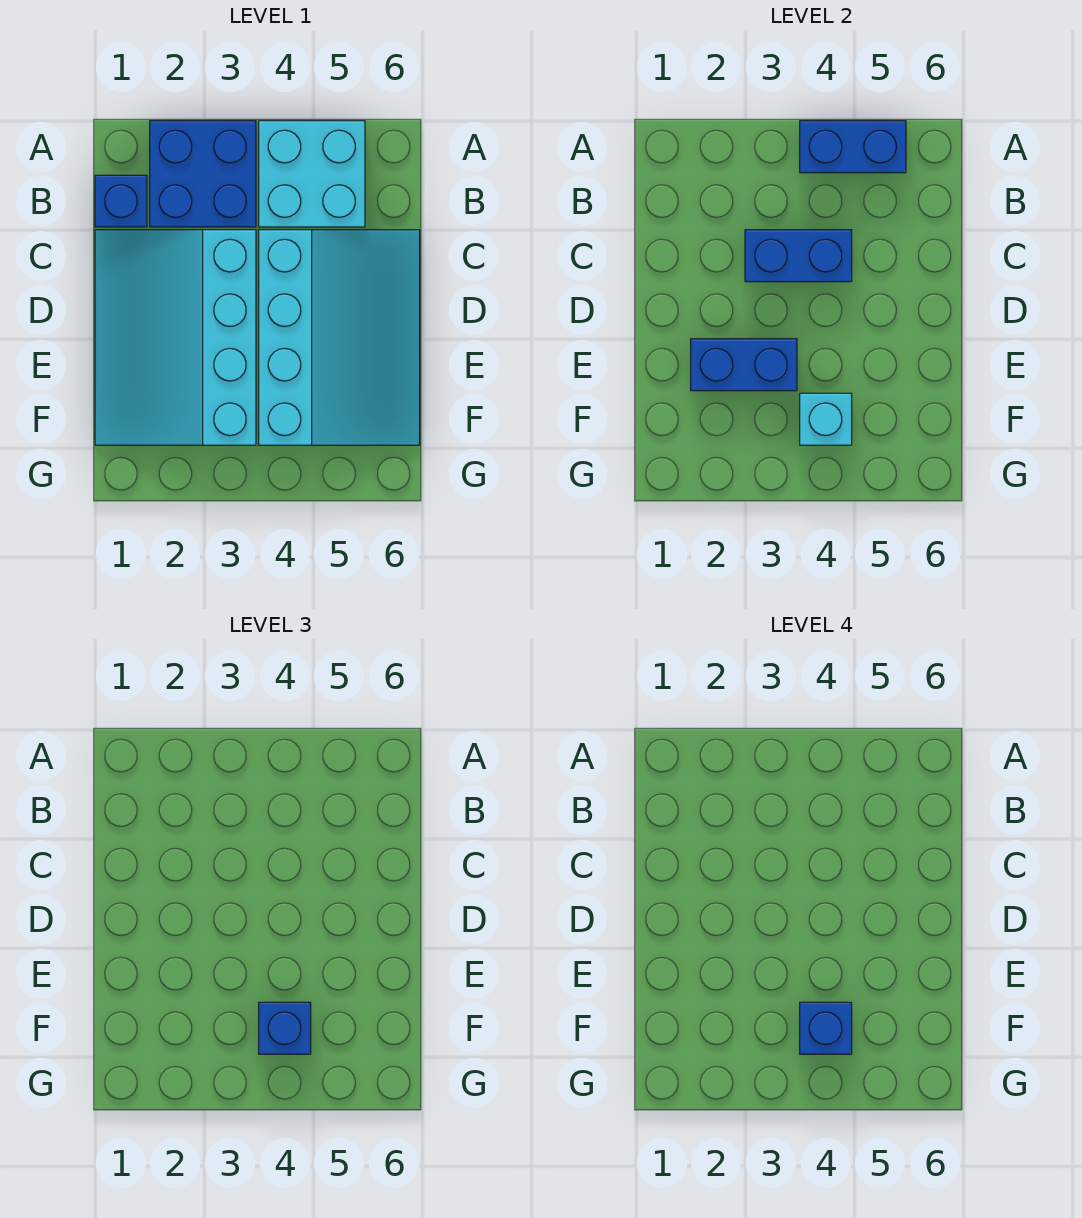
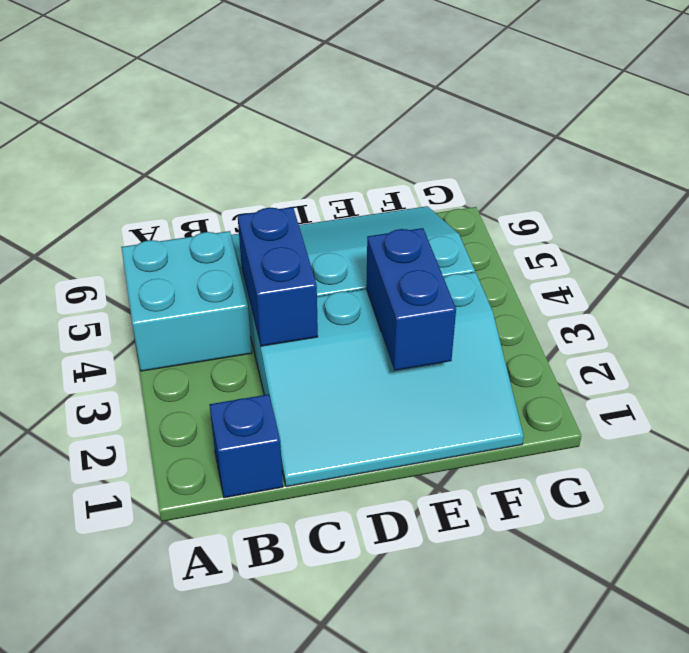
none -> blue 2x2 brick [150,121,256,227]
none -> blue 1x2 brick [800,121,906,173]

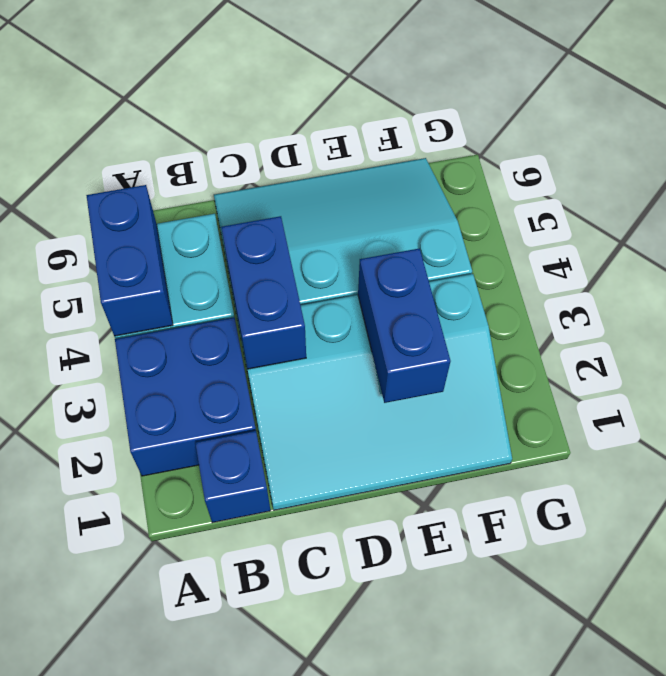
none -> cyan 1x1 brick [800,393,852,445]
none -> blue 1x1 brick [259,1002,311,1054]

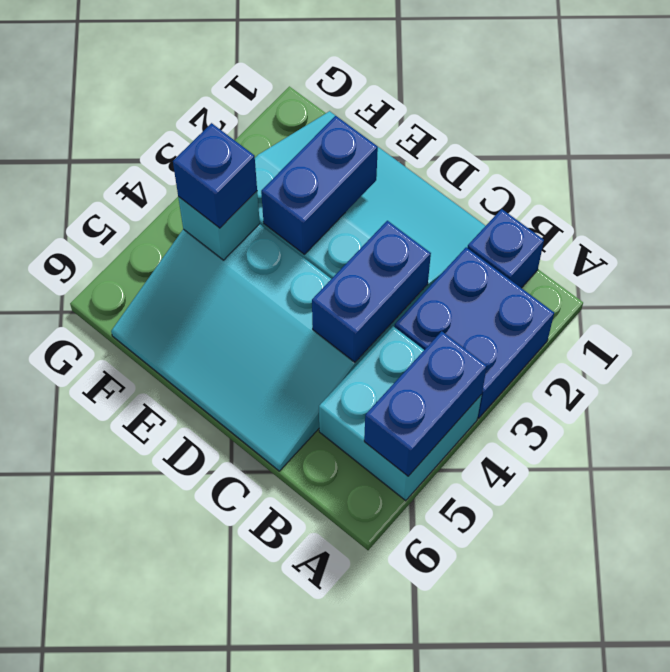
none -> blue 1x1 brick [800,1002,852,1054]

